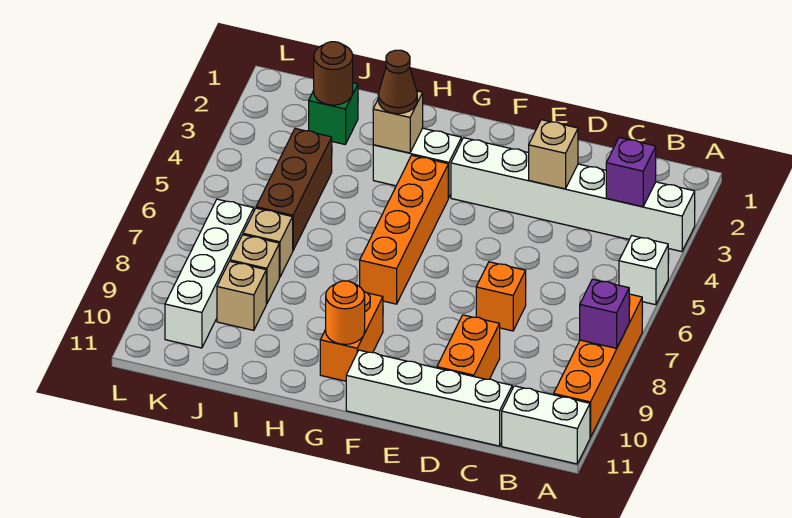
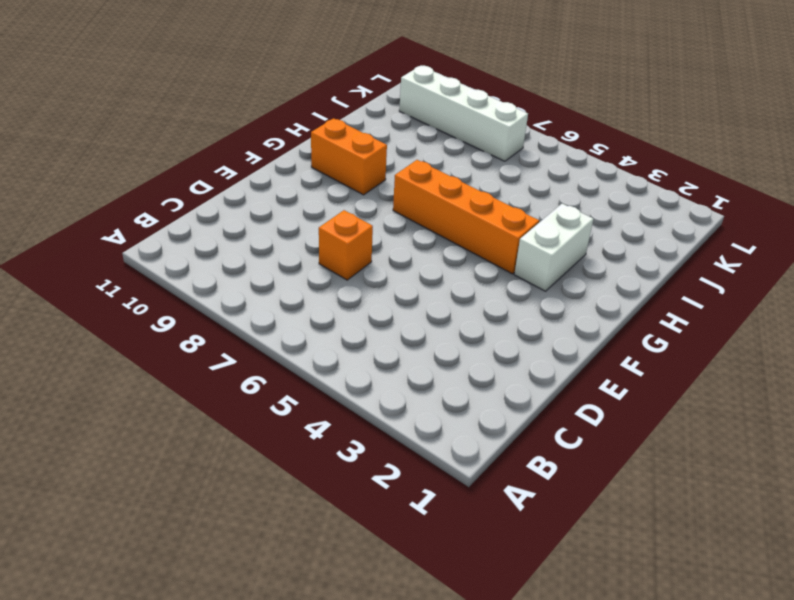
none -> white 1x6 brick [451,138,695,252]
none -> white 1x1 brick [619,236,668,305]
none -> orange 1x4 brick [554,294,642,437]

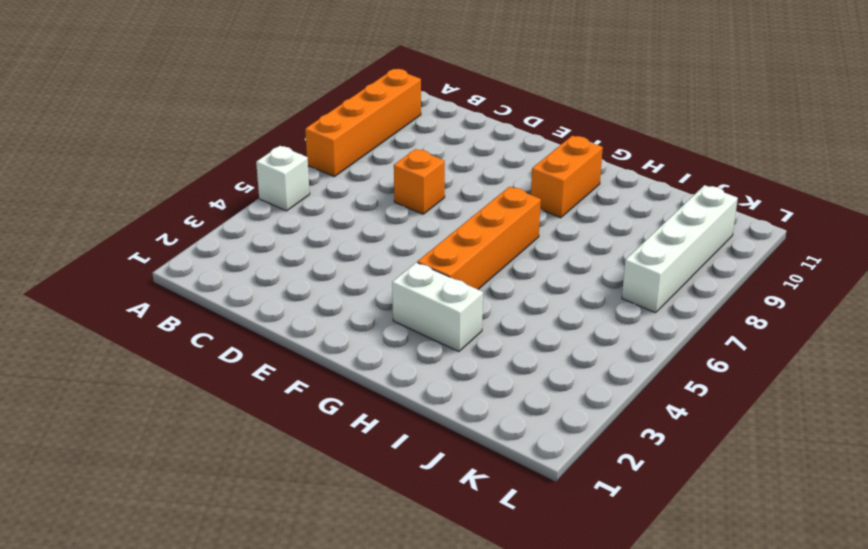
none -> white 1x6 brick [451,138,695,252]
none -> white 1x2 brick [502,386,590,464]
none -> white 1x4 brick [346,350,512,446]

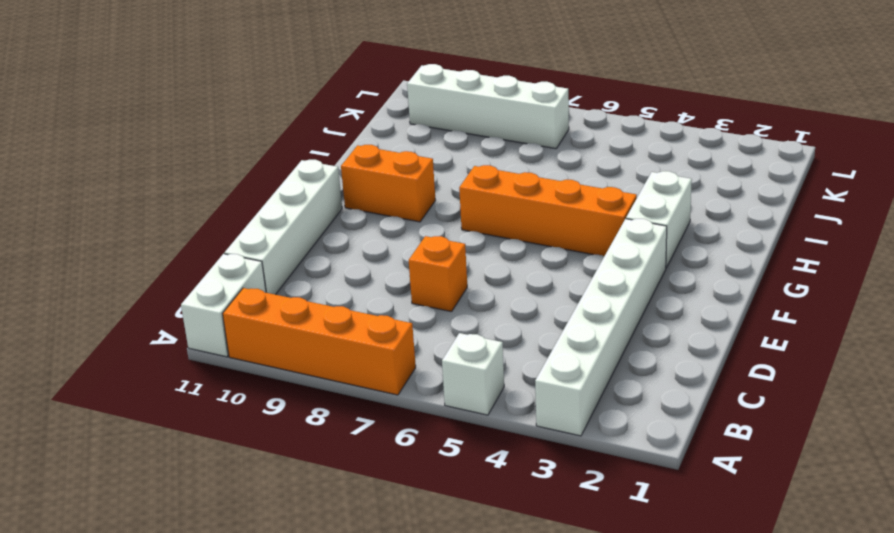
none -> orange 1x2 brick [437,315,500,379]
none -> green 1x1 brick [309,83,358,144]
none -> brown 1x3 brick [256,129,332,250]

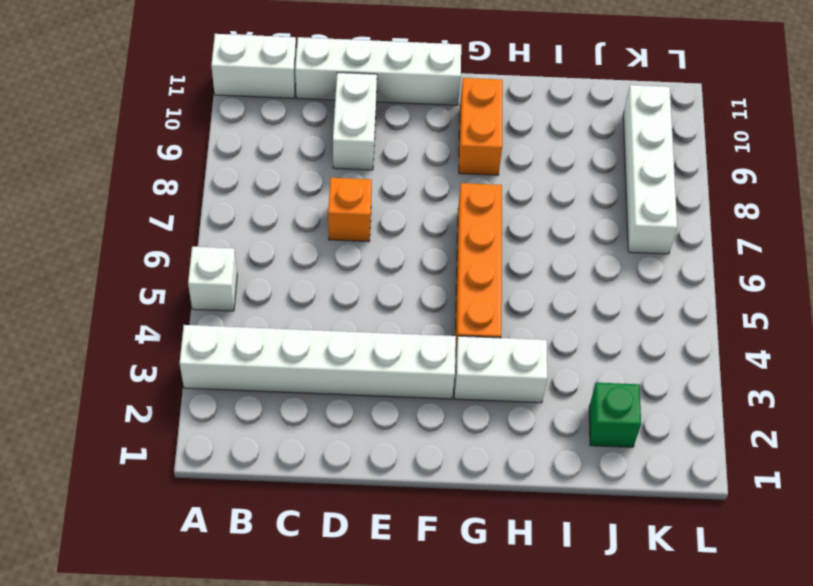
white 1x2 brick [333,72,377,170] -> orange 1x2 brick [437,315,500,379]
none -> orange 1x4 brick [554,294,642,437]
none -> brown 1x3 brick [256,129,332,250]
none -> tan 1x1 brick [243,208,293,277]

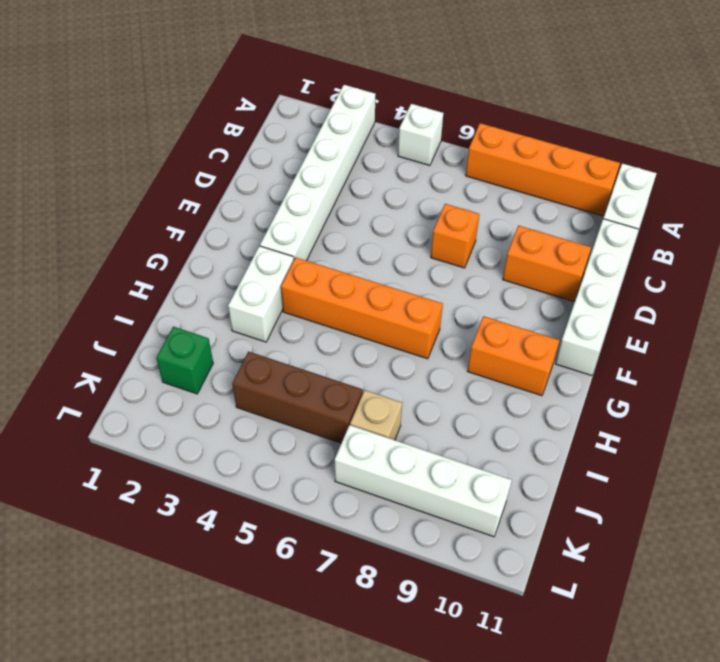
none -> tan 1x1 brick [230,235,279,304]
none -> tan 1x1 brick [217,261,266,330]
none -> purple 1x1 brick [580,279,629,348]

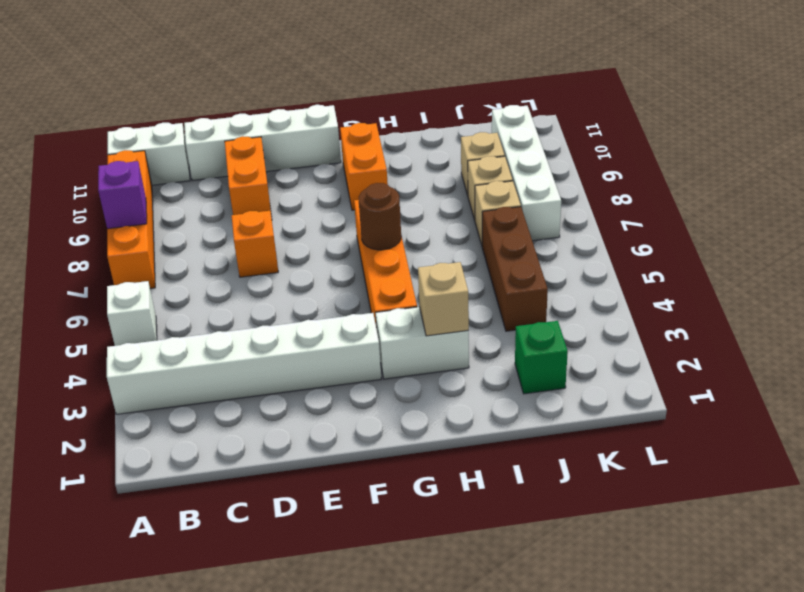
brown 1x1 round brick [359,183,401,250] -> brown 1x1 round brick moved to [314,42,353,105]
none -> purple 1x1 brick [606,138,656,207]
none -> tan 1x1 brick [529,120,578,189]
none -> orange 1x1 round brick [326,281,365,344]

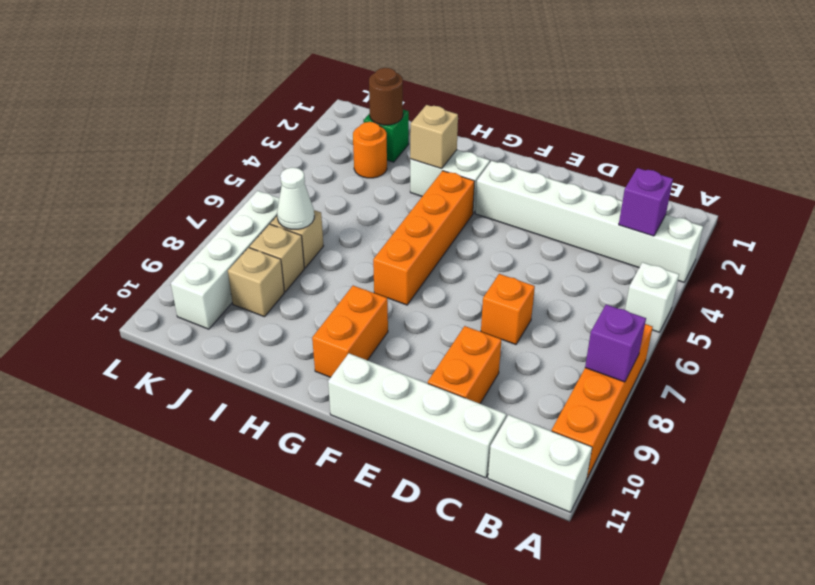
orange 1x1 round brick [353,122,387,178] -> orange 1x1 round brick moved to [326,281,365,344]
white 1x1 cone [277,168,314,229] -> none
none -> brown 1x3 brick [256,129,332,250]
none -> tan 1x1 brick [529,120,578,189]
none -> brown 1x1 cone [378,50,417,114]

